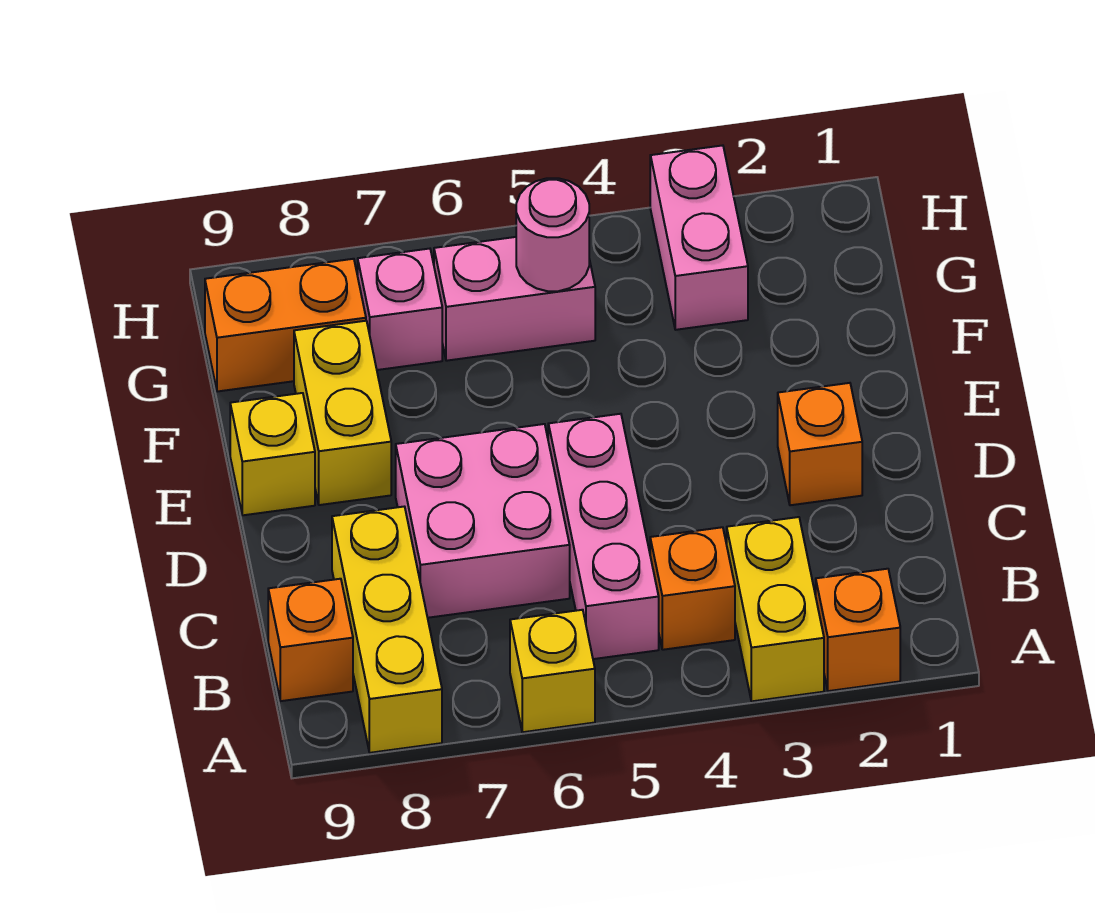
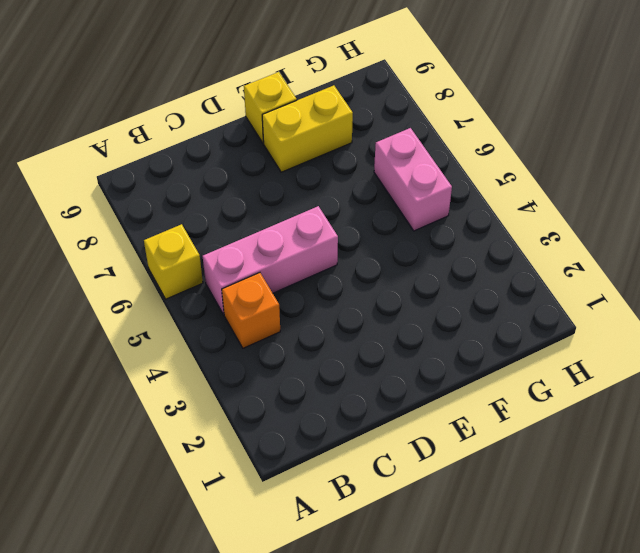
none -> orange 1x1 brick [816,569,900,691]
none -> yellow 1x2 brick [727,517,824,701]
none -> yellow 1x3 brick [332,507,442,753]

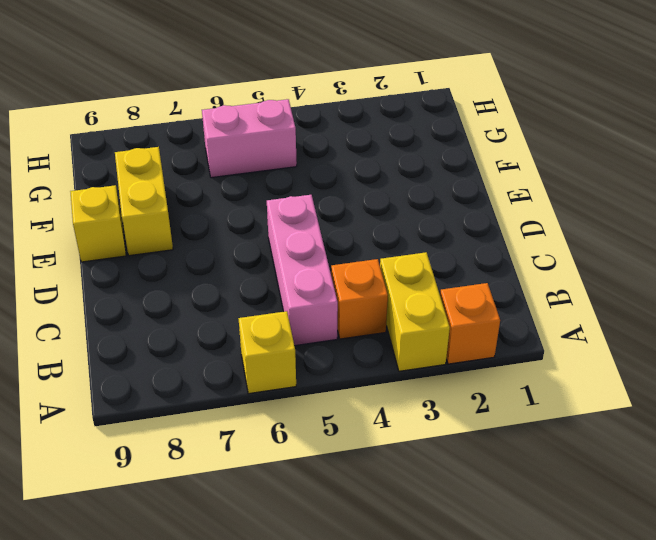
none -> yellow 1x3 brick [332,507,442,753]
none -> orange 1x1 brick [268,579,353,701]
none -> pink 2x2 brick [396,424,570,618]

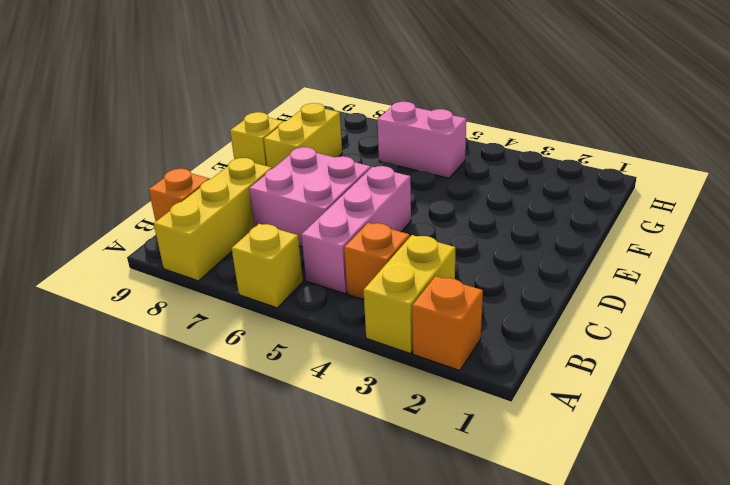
none -> orange 1x1 brick [778,383,862,505]
none -> pink 1x2 brick [650,145,748,330]
none -> pink 1x1 brick [358,249,442,370]

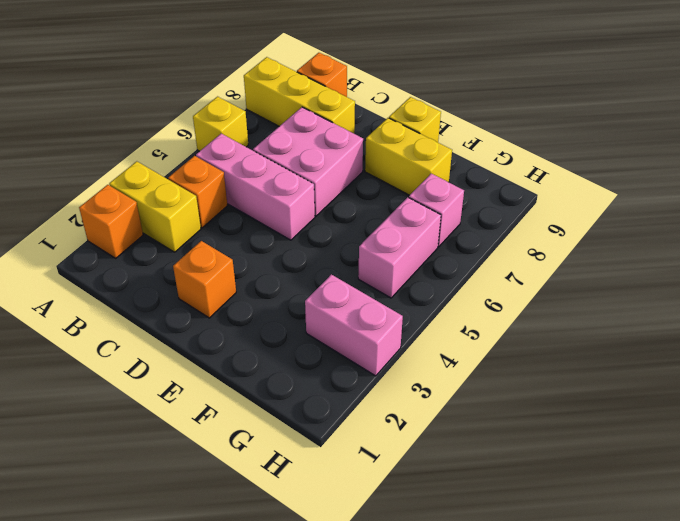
none -> orange 1x2 brick [205,259,366,392]
none -> pink 1x1 round brick [516,178,589,291]

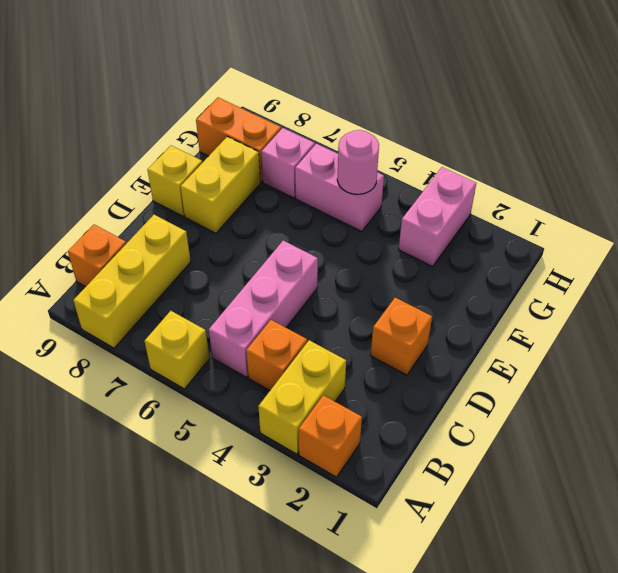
none -> pink 2x2 brick [396,424,570,618]

